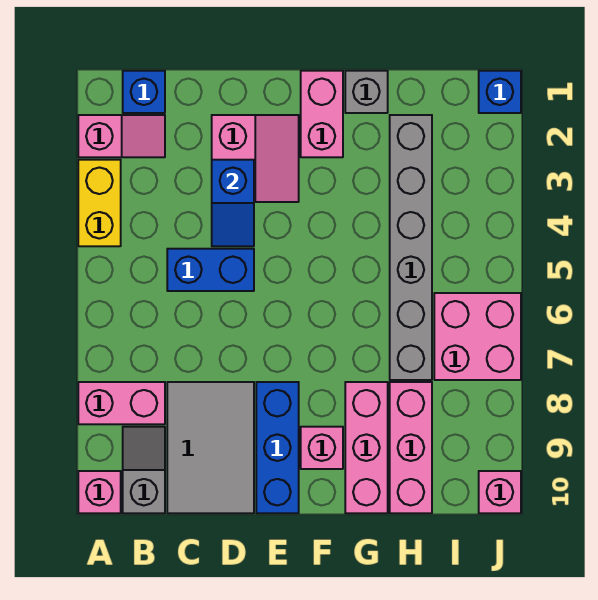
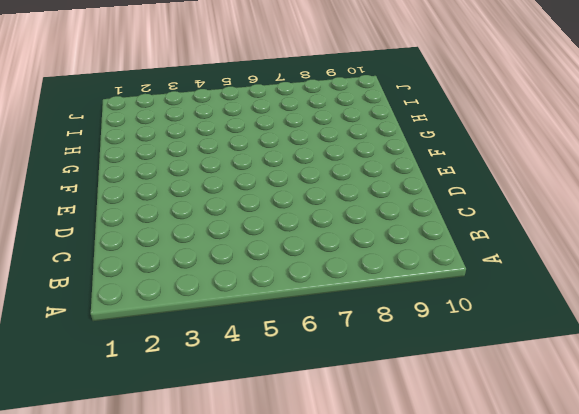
none -> pink 1x2 slope [78,115,165,157]
none -> yellow 1x2 brick [78,160,121,246]
none -> pink 1x2 brick [78,382,165,424]

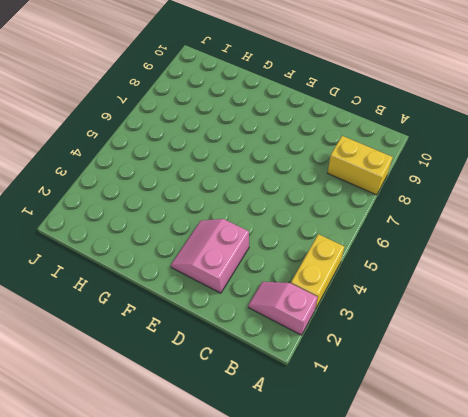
yellow 1x2 brick [328,136,393,195] -> pink 1x2 brick [78,382,165,424]
none -> pink 1x1 brick [78,471,121,513]
none -> blue 1x1 brick [123,71,165,113]
none -> grey 1x2 slope [123,427,165,513]

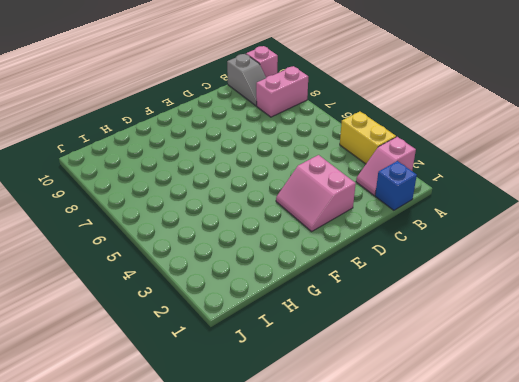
none -> blue 1x2 brick [167,249,254,291]
none -> grey 2x3 tile [167,382,254,513]
none -> blue 1x3 brick [256,382,299,513]

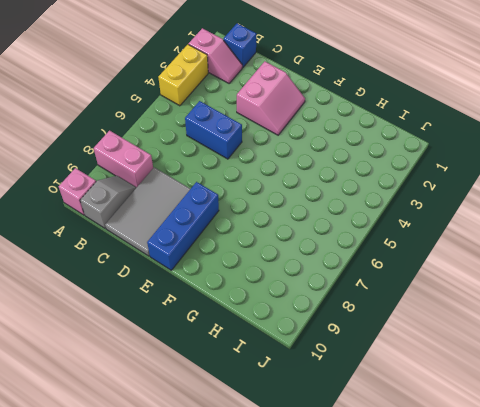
none -> pink 1x2 brick [301,71,343,157]
none -> pink 1x1 brick [301,427,343,469]
none -> grey 1x1 brick [345,71,388,113]

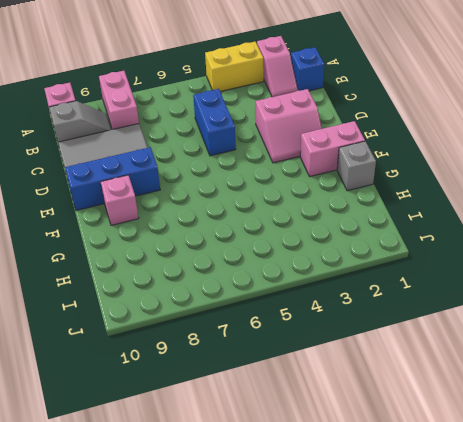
none -> pink 1x3 brick [345,382,388,513]
none -> grey 1x6 brick [390,115,432,380]
none -> pink 1x3 brick [390,382,432,513]

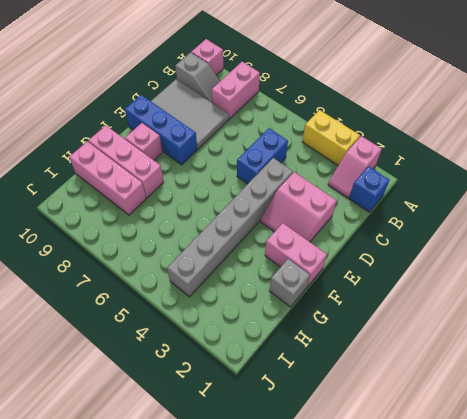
grey 1x6 brick [167,158,293,297] -> grey 1x6 brick turned to [390,115,432,380]
none -> pink 2x2 brick [434,293,521,380]
none -> blue 1x1 brick [479,71,521,113]
none -> pink 1x1 brick [479,471,521,513]

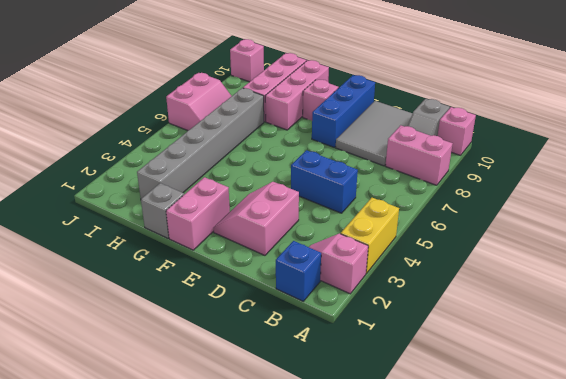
pink 2x2 slope [166,73,231,131] -> pink 2x2 brick [434,293,521,380]
none -> blue 1x1 brick [479,71,521,113]
none -> blue 1x2 slope [212,160,254,246]

